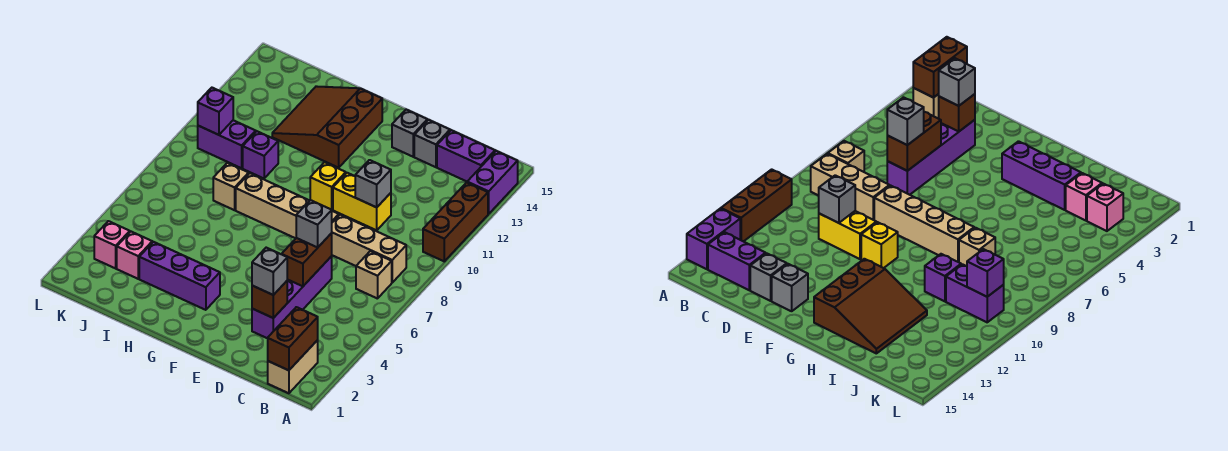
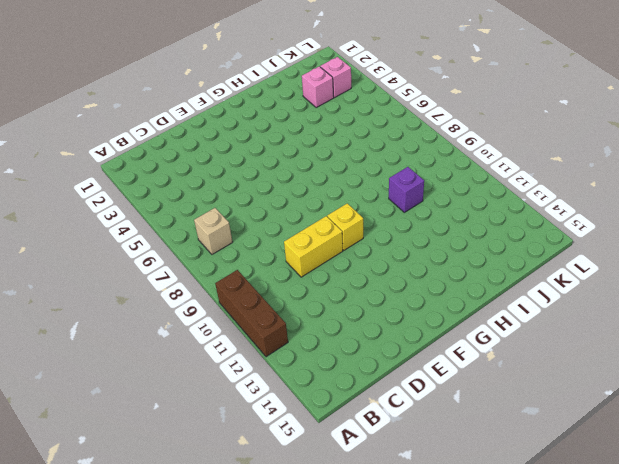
none -> purple 1x2 brick [467,151,518,214]
none -> tan 1x2 brick [268,340,318,393]
none -> tan 1x3 brick [332,215,406,282]

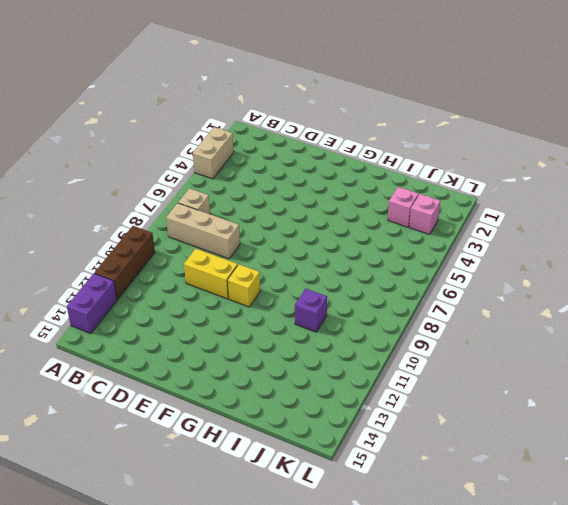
tan 1x2 brick [193,127,234,179] -> tan 1x2 brick moved to [268,340,318,393]
none -> purple 1x2 brick [437,130,495,181]
none -> purple 1x4 brick [252,256,332,338]
none -> grey 1x1 brick [414,120,450,167]

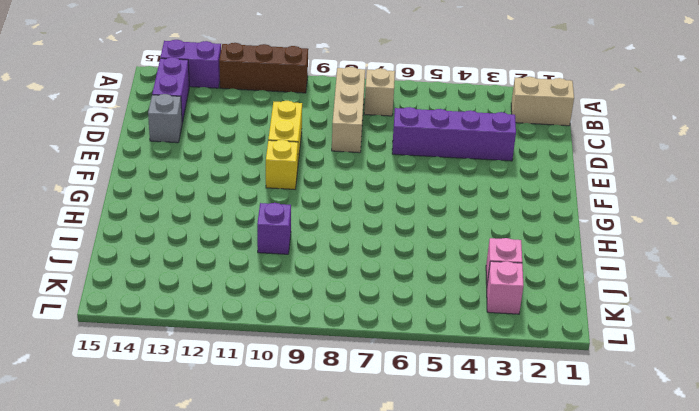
none -> tan 1x4 brick [236,173,339,238]
none -> grey 1x1 brick [392,109,427,157]
none -> purple 1x3 brick [139,242,220,310]

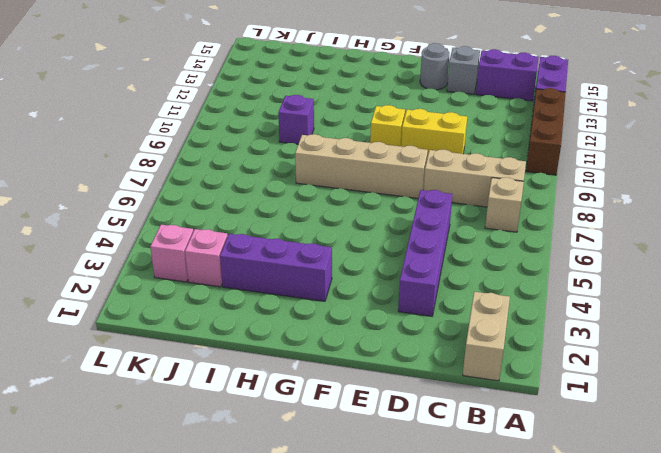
grey 1x1 round brick [420,43,449,90] -> grey 1x1 brick [392,109,427,157]
none -> brown 3x3 slope [272,86,382,168]
none -> tan 1x1 brick [213,163,249,210]
none -> purple 1x2 brick [198,120,256,168]

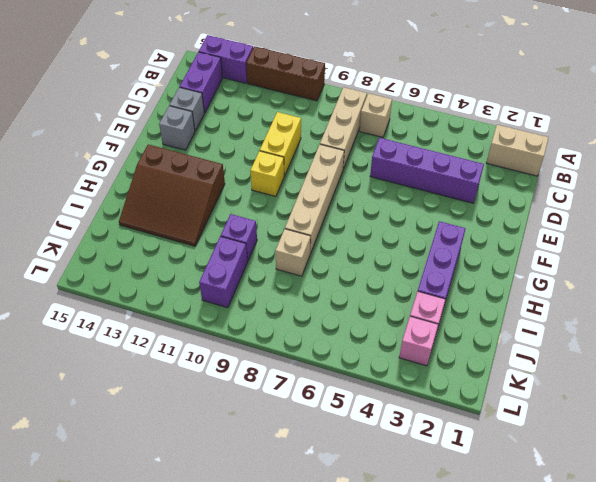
none -> brown 1x2 brick [268,307,318,370]
none -> brown 1x1 brick [252,281,287,318]
none -> brown 1x2 brick [282,233,332,286]

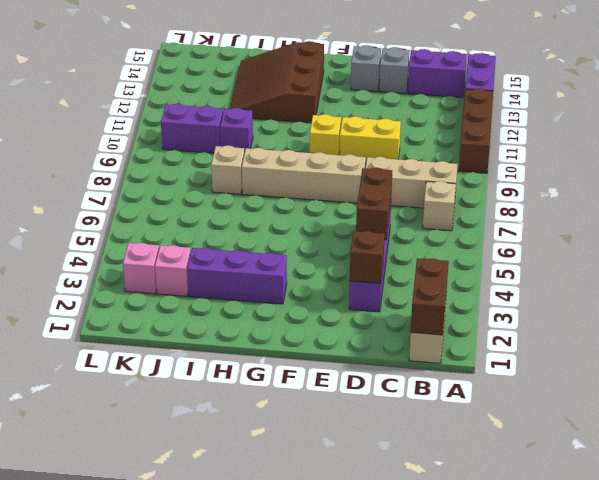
none -> grey 1x1 brick [355,160,391,207]
none -> purple 1x1 brick [198,88,233,135]
none -> grey 1x1 brick [252,248,287,295]

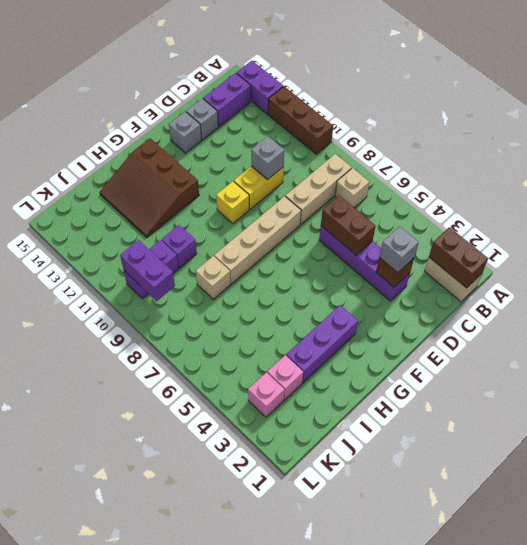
purple 1x2 brick [120,240,175,301] -> purple 1x1 brick [198,88,233,135]
none -> grey 1x1 brick [296,200,332,248]

